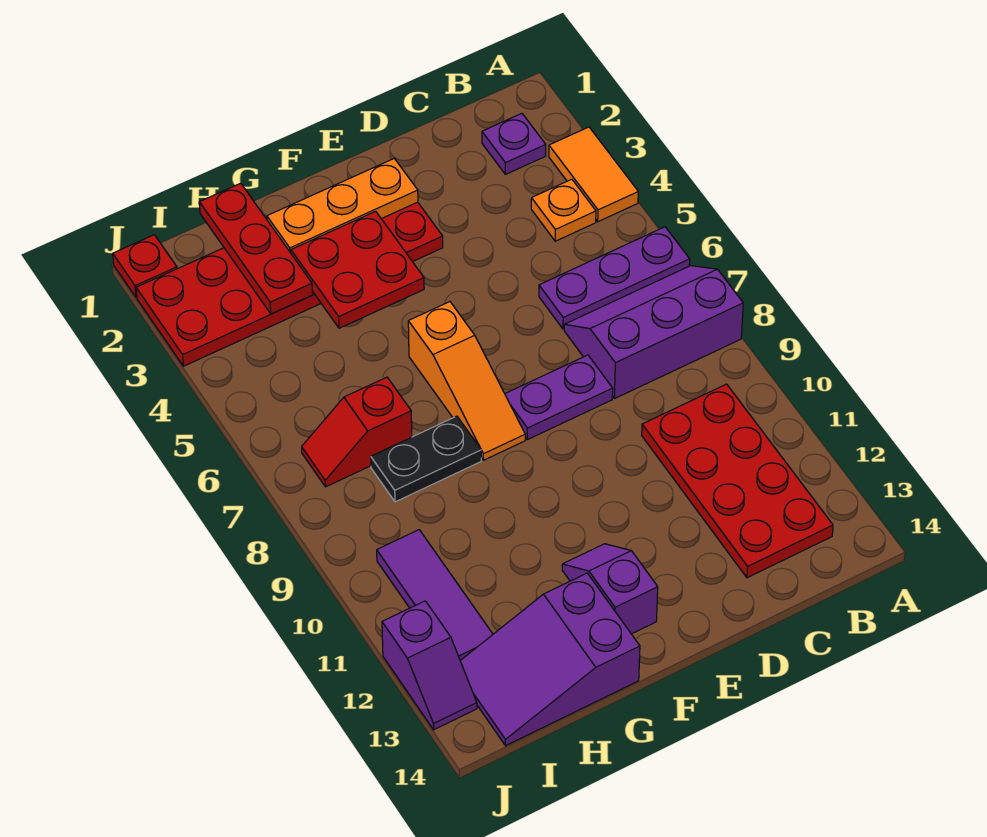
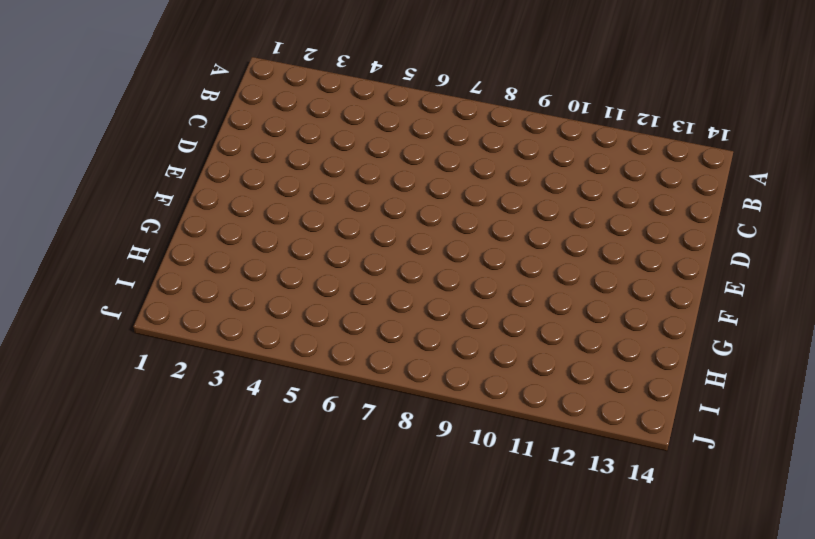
none -> orange 1x2 tile [549,127,638,222]
none -> purple 1x3 plate [539,227,690,329]
none -> purple 2x3 slope [564,266,743,399]

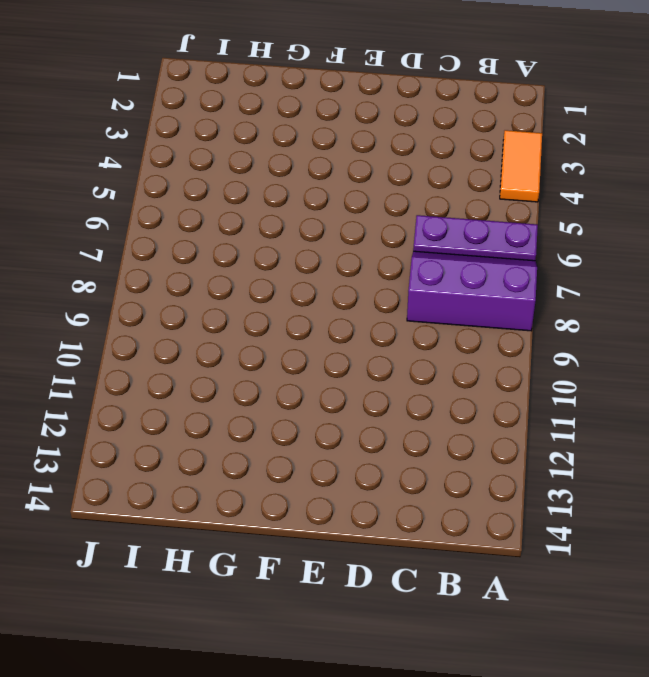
none -> purple 1x1 plate [482,113,546,174]
none -> orange 1x1 plate [531,179,596,241]
none -> red 2x4 plate [642,384,833,578]

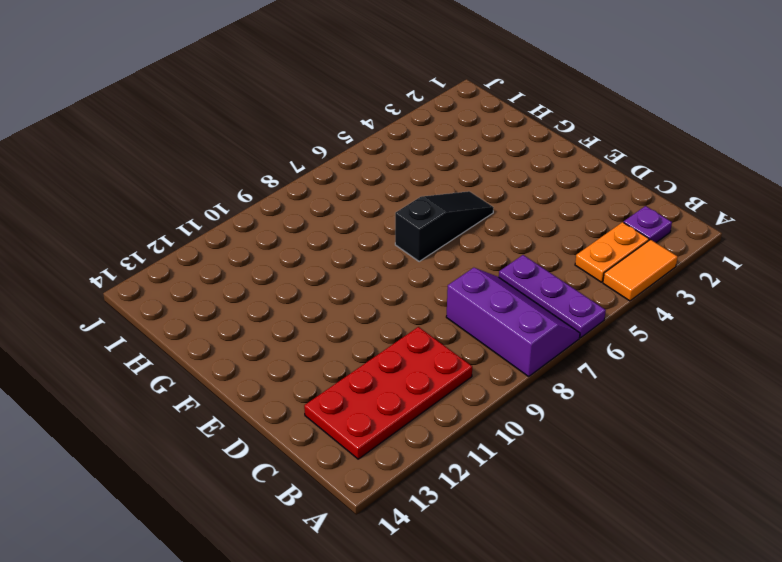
orange 1x2 plate [575,222,649,282] -> orange 1x1 plate [531,179,596,241]
black 1x3 slope [395,191,494,261] -> orange 1x3 slope [408,302,525,460]
none -> purple 1x2 plate [505,355,613,440]
none -> red 2x6 plate [136,202,443,366]
none -> purple 1x2 slope [562,544,658,634]

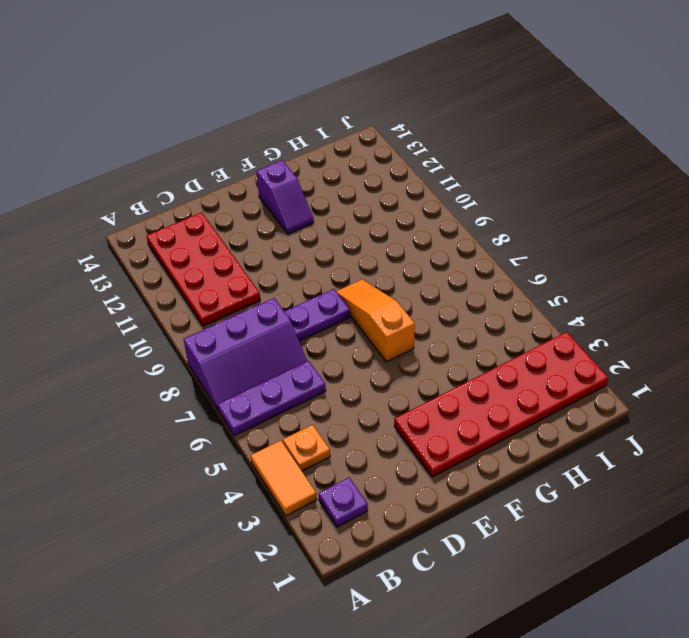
none -> black 1x2 plate [371,416,481,502]
none -> purple 2x3 slope [460,573,640,746]
none -> red 1x2 slope [302,377,412,487]

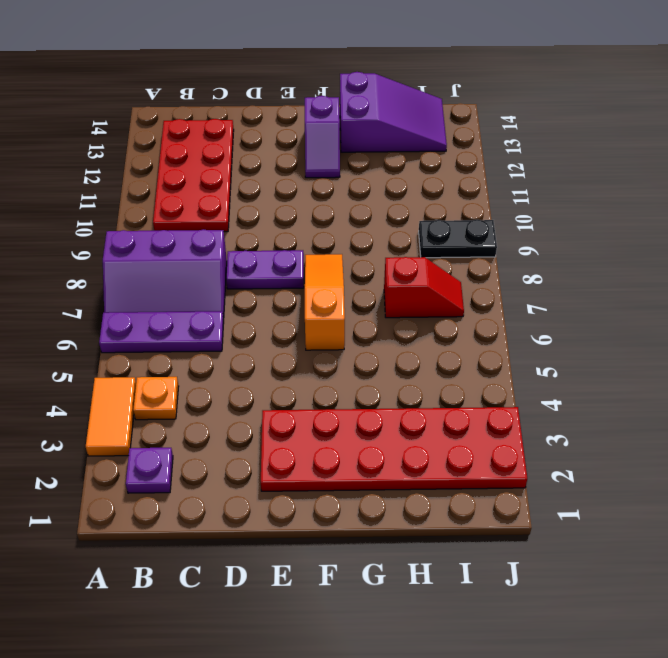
black 1x2 plate [419,220,497,258] -> black 1x2 plate moved to [371,416,481,502]
none -> purple 1x3 tile [377,530,493,660]
none -> red 1x1 plate [113,235,177,297]
none -> purple 1x2 slope [382,601,477,730]

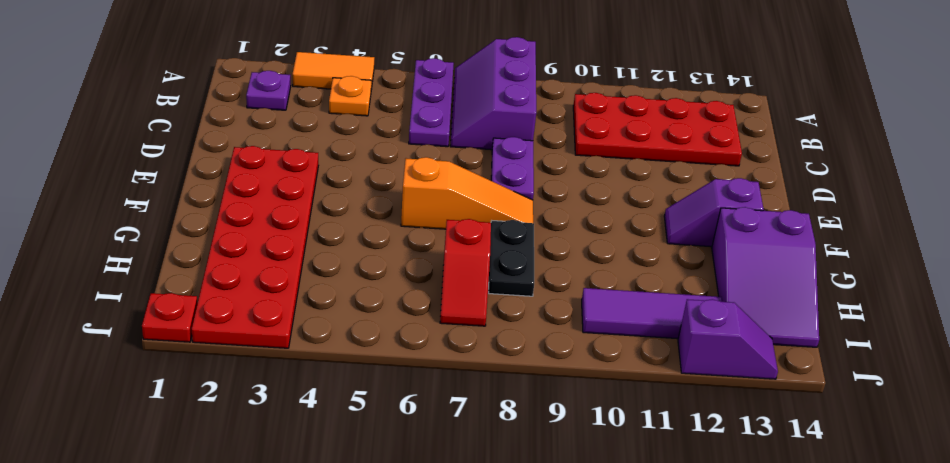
none -> orange 1x3 plate [267,158,418,253]
none -> red 2x2 plate [291,211,424,328]
none -> red 1x3 plate [199,183,312,314]

